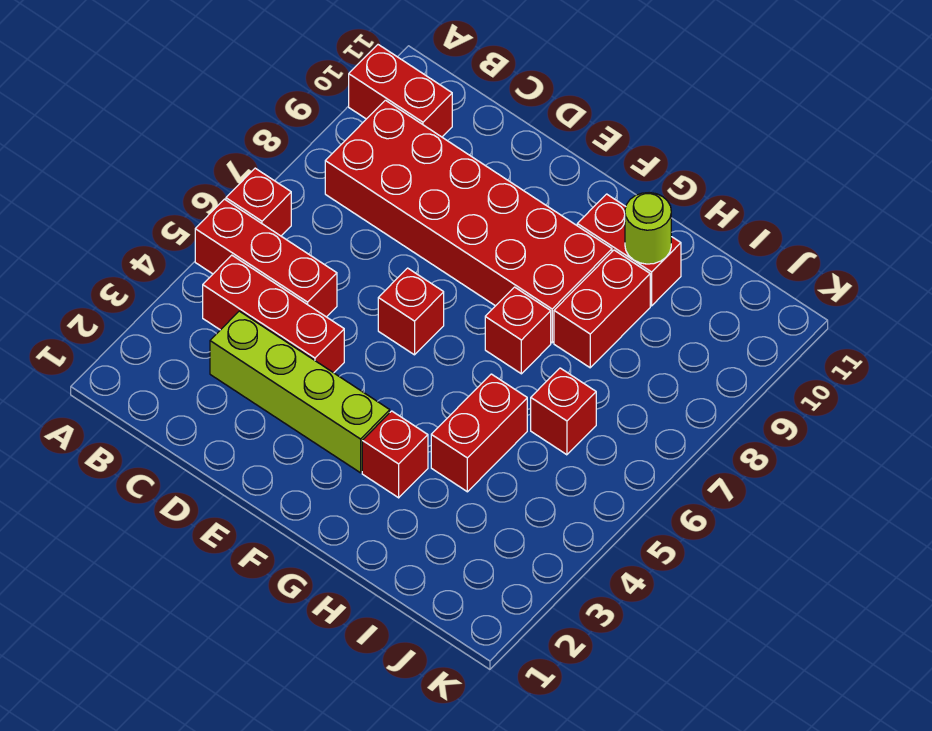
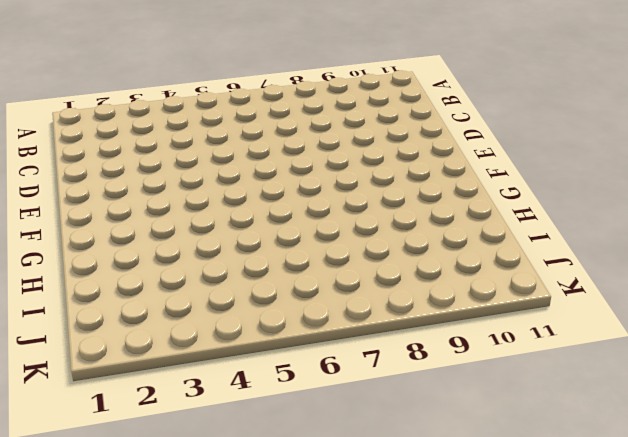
none -> red 1x3 brick [195,199,337,317]
none -> red 1x1 brick [226,168,291,236]
none -> red 1x2 brick [349,45,452,137]

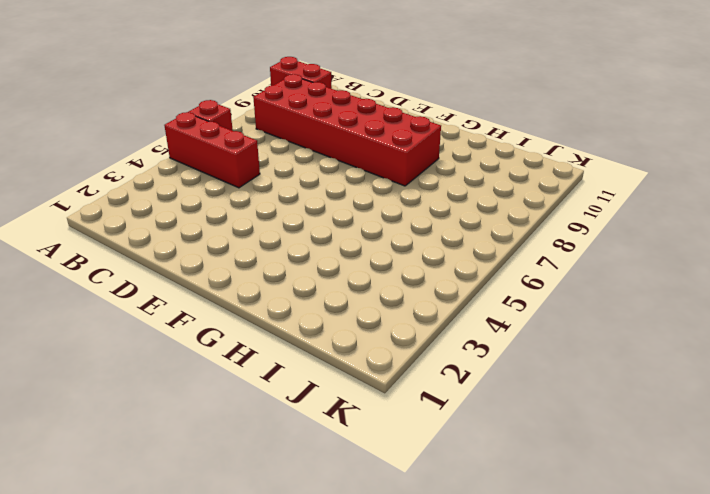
none -> red 1x3 brick [203,255,344,373]
none -> lime 1x4 brick [210,311,390,473]
none -> red 1x1 brick [378,268,444,355]

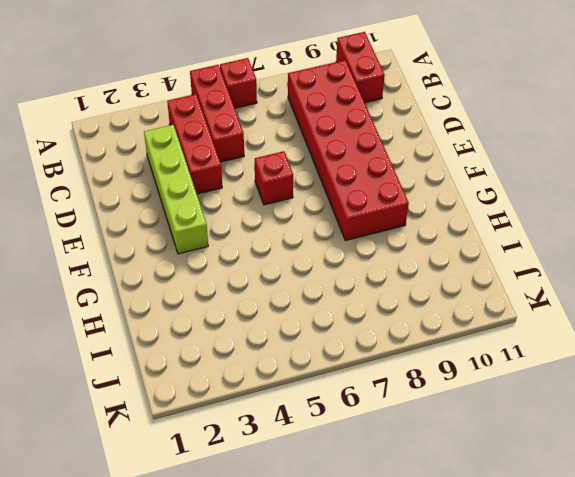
none -> red 1x1 brick [362,411,428,498]
none -> red 1x1 brick [485,287,551,374]
none -> red 1x2 brick [577,194,681,306]

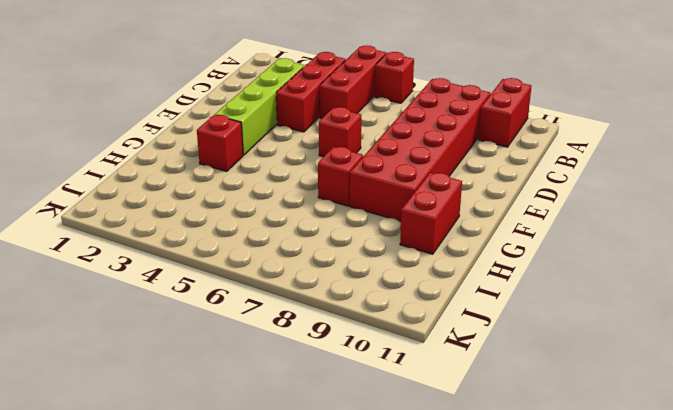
none -> red 1x2 brick [431,374,527,492]
none -> red 1x2 brick [554,250,650,368]
none -> red 1x1 brick [531,368,596,455]

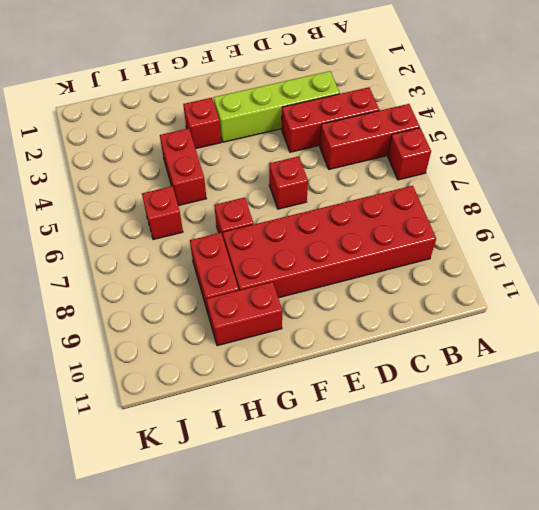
none -> red 1x2 brick [349,45,452,137]
none -> lime 1x1 round brick [625,192,671,264]

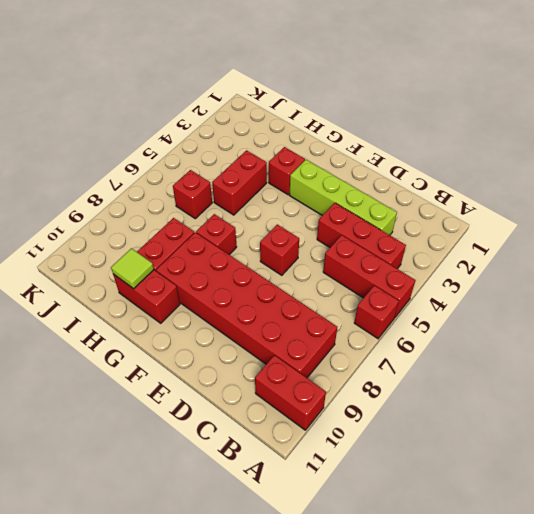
lime 1x1 tile [111,248,154,289] -> lime 1x1 round brick [625,192,671,264]

